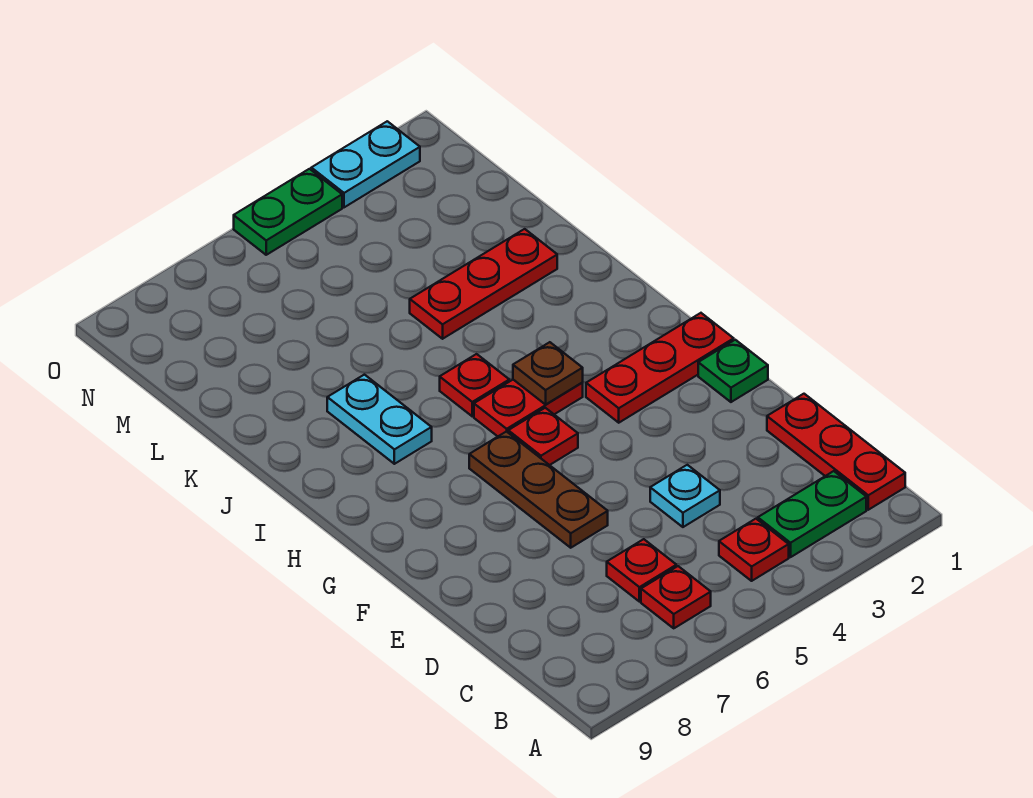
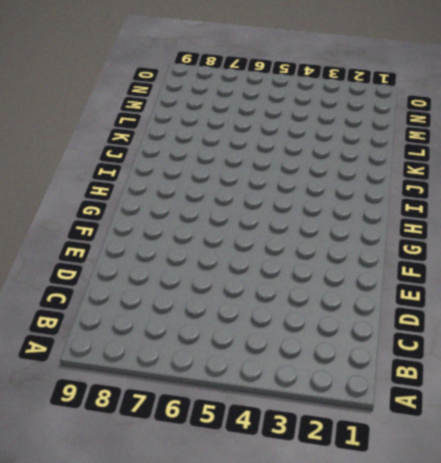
none -> red 1x3 plate [767,394,905,510]
none -> green 1x2 plate [758,471,866,557]
none -> red 1x1 plate [719,519,789,581]

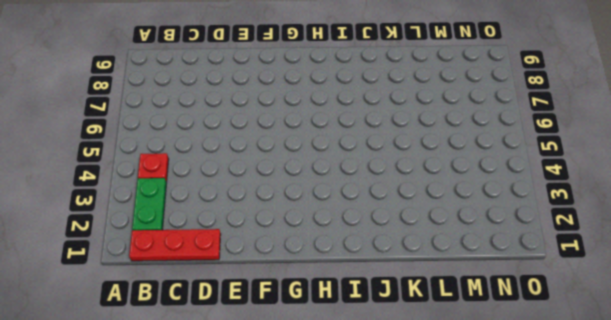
none -> red 1x1 plate [641,566,711,628]
none -> red 1x1 plate [607,539,676,602]
none -> cyan 1x1 plate [650,465,720,527]

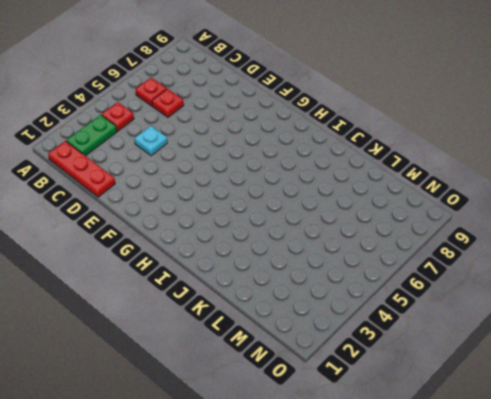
none -> brown 1x3 plate [469,431,608,548]
none -> green 1x1 plate [698,340,768,402]
none -> red 1x3 plate [586,313,734,423]

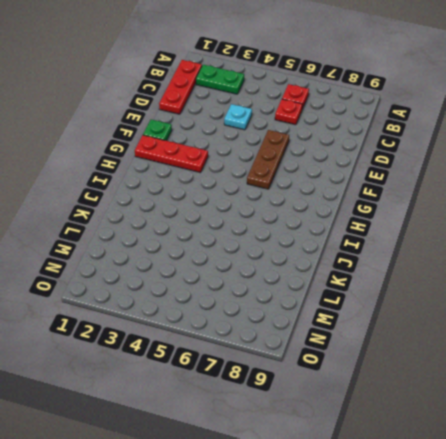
none -> red 1x1 plate [719,519,789,581]
none -> red 1x1 plate [508,408,578,465]
none -> red 1x2 plate [474,380,583,436]

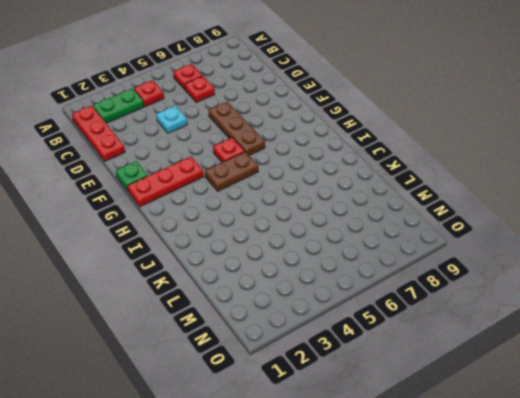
brown 1x2 plate [205,152,258,191] -> red 1x2 plate [474,380,583,436]
none -> red 1x1 plate [440,354,509,416]
none -> cyan 1x2 plate [327,375,432,464]
none -> red 1x3 plate [410,229,557,339]

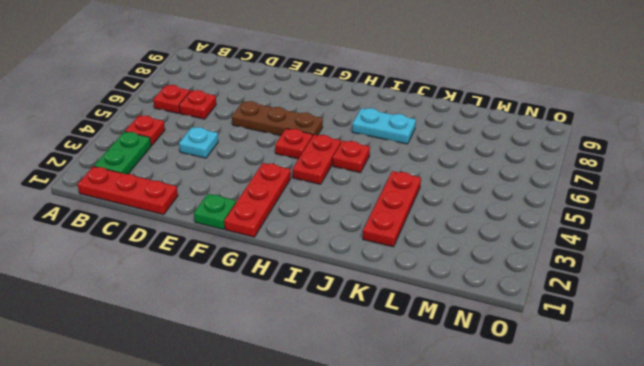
none -> cyan 1x2 plate [311,121,420,207]
none -> green 1x2 plate [234,169,342,255]
none -> brown 1x1 plate [513,342,583,404]

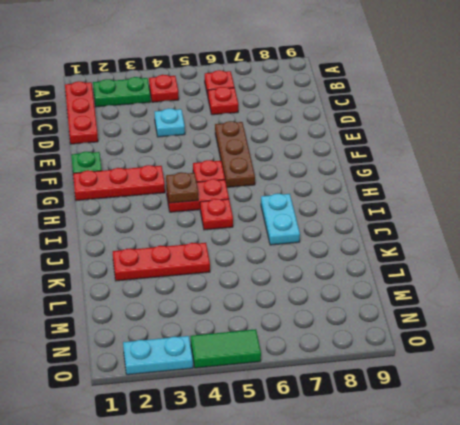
green 1x2 tile [191,329,261,368] -> green 1x2 plate [234,169,342,255]

